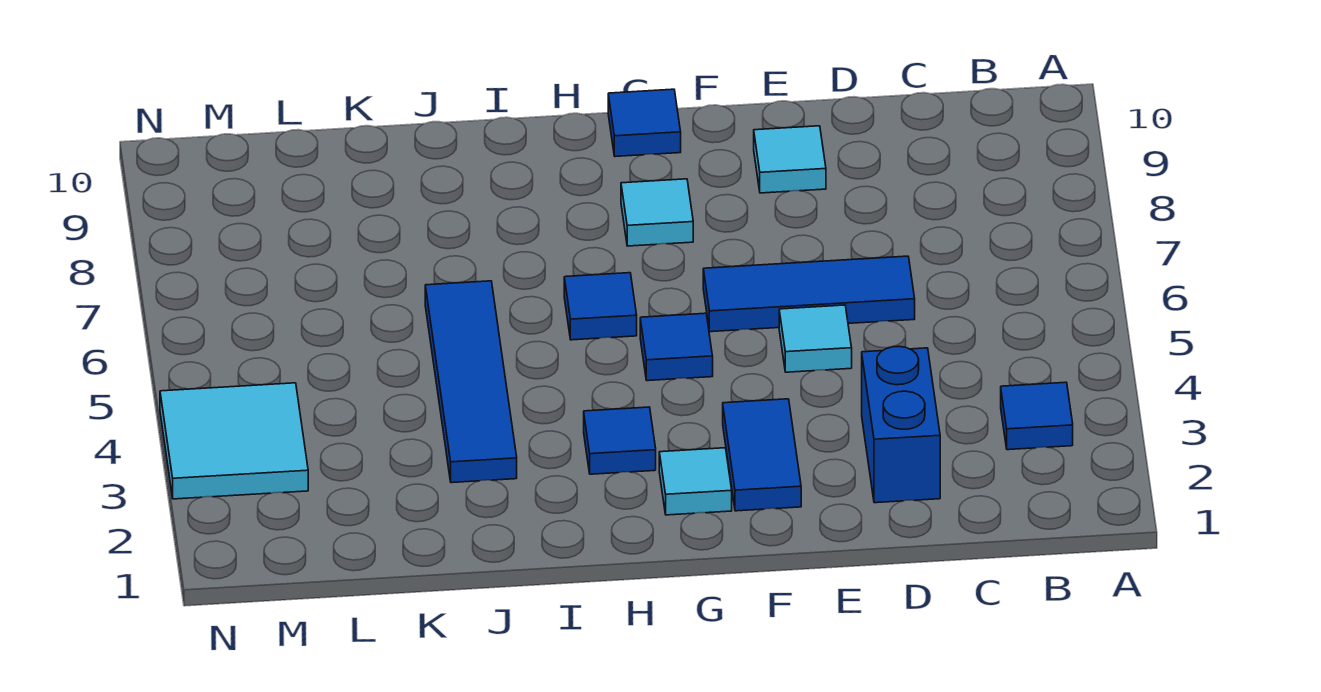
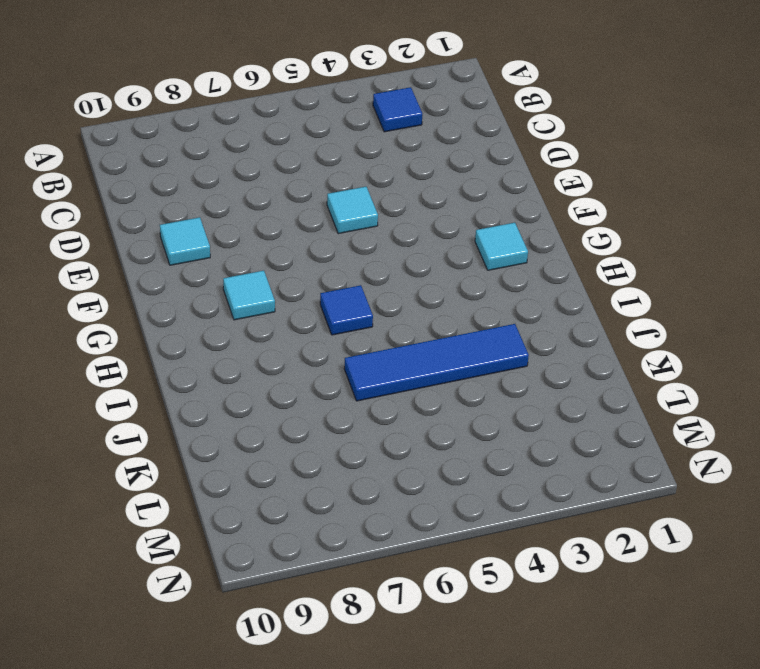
none -> blue 1x2 brick [862,346,940,503]
none -> blue 1x3 tile [703,256,915,332]
none -> blue 1x2 tile [723,399,801,511]

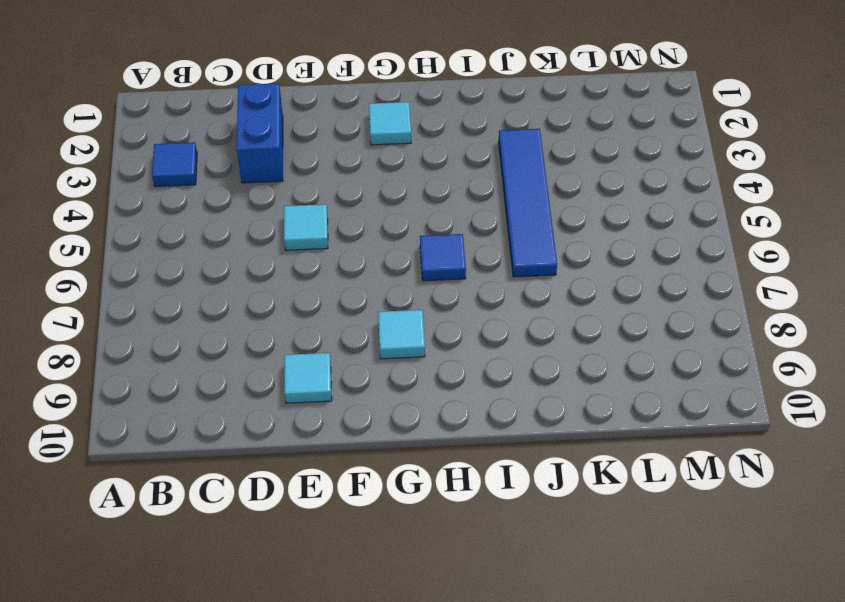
none -> blue 1x3 tile [703,256,915,332]
none -> blue 1x2 tile [723,399,801,511]
none -> blue 1x1 tile [640,313,713,381]

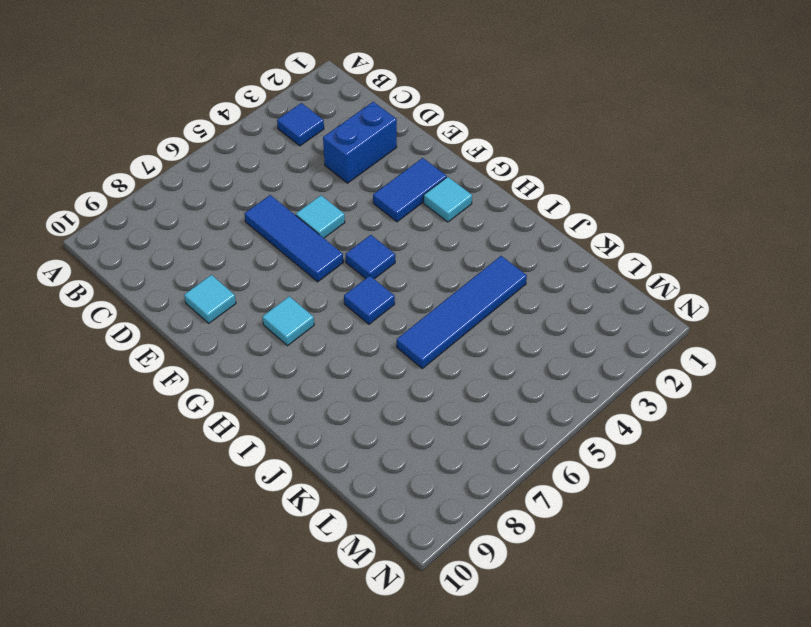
none -> blue 1x1 tile [608,89,681,156]
none -> blue 1x1 tile [584,407,656,474]
none -> cyan 2x2 tile [160,383,308,499]

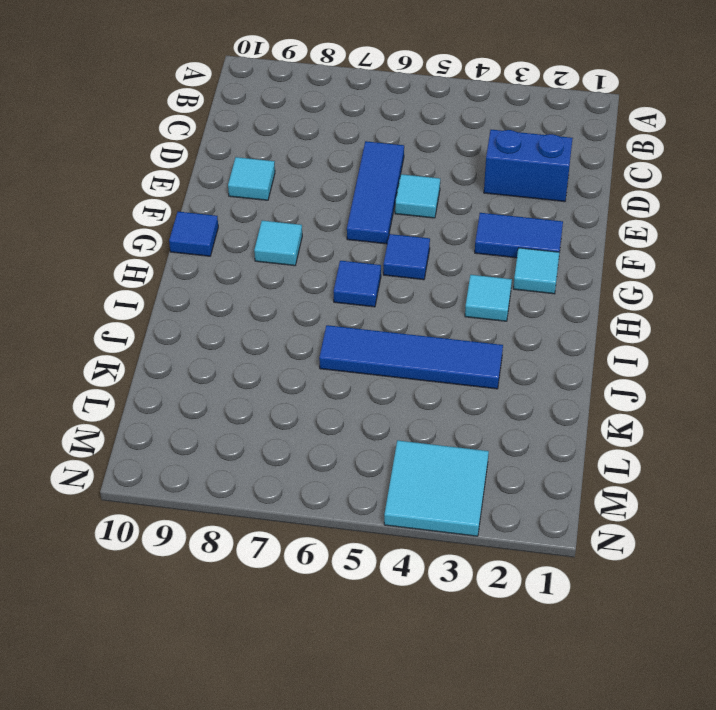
cyan 1x1 tile [465,275,512,321] -> blue 1x1 tile [584,407,656,474]
none -> blue 1x1 tile [1001,382,1073,450]

